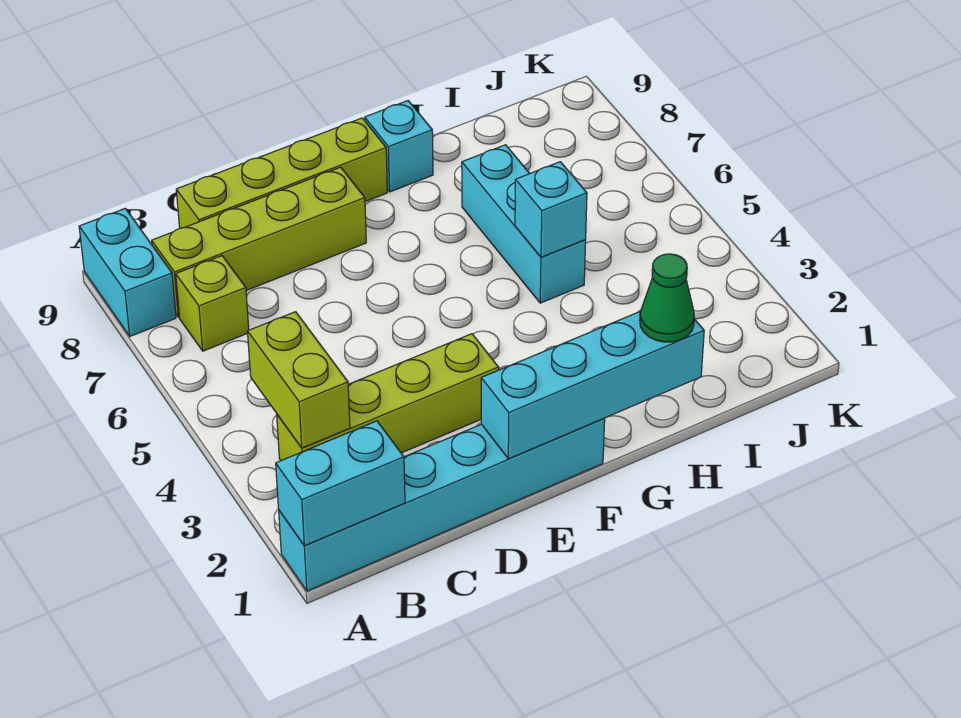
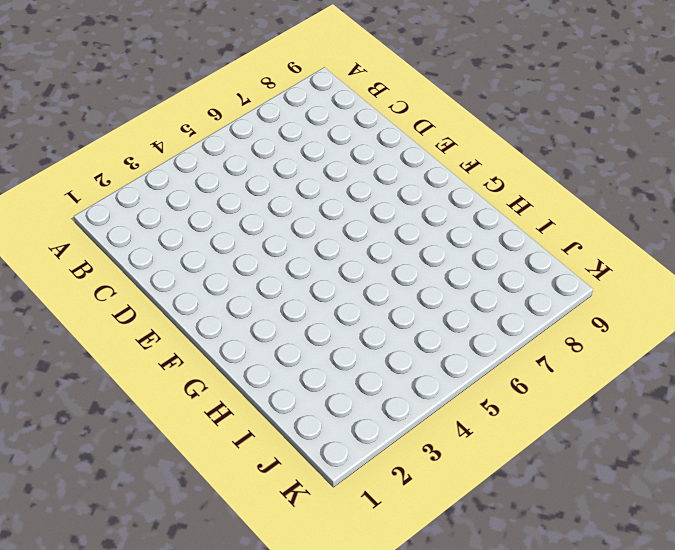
none -> cyan 1x6 brick [279,419,605,591]
none -> cyan 1x2 brick [79,208,176,336]
none -> lime 1x4 brick [277,334,499,461]

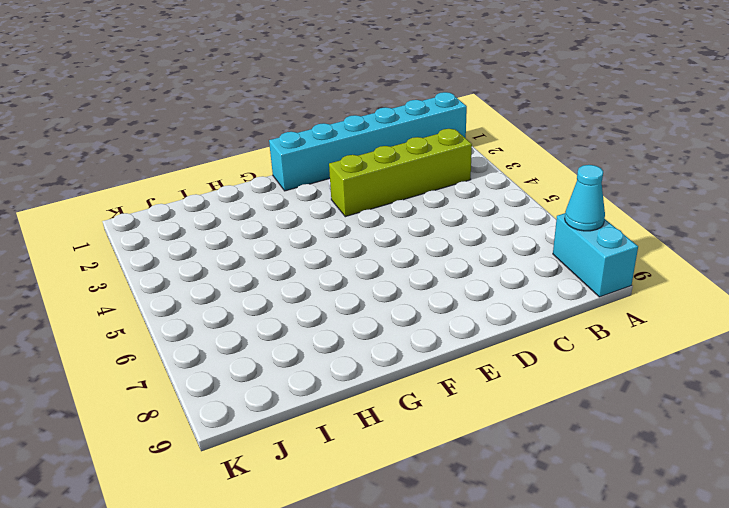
cyan 1x1 cone [565,165,605,231] -> none
none -> lime 1x1 brick [176,256,249,351]
none -> lime 1x4 brick [152,167,366,317]
none -> lime 1x4 brick [176,118,387,228]

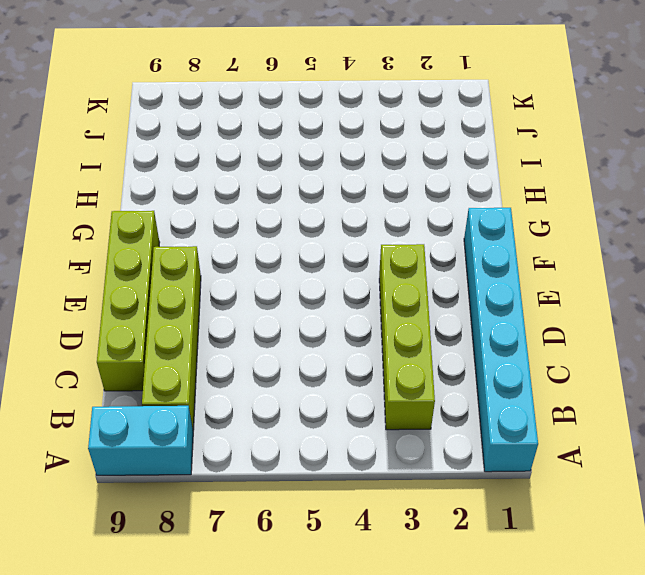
none -> lime 1x1 brick [176,256,249,351]
none -> cyan 1x1 brick [365,101,433,192]
none -> cyan 1x3 brick [462,145,586,303]

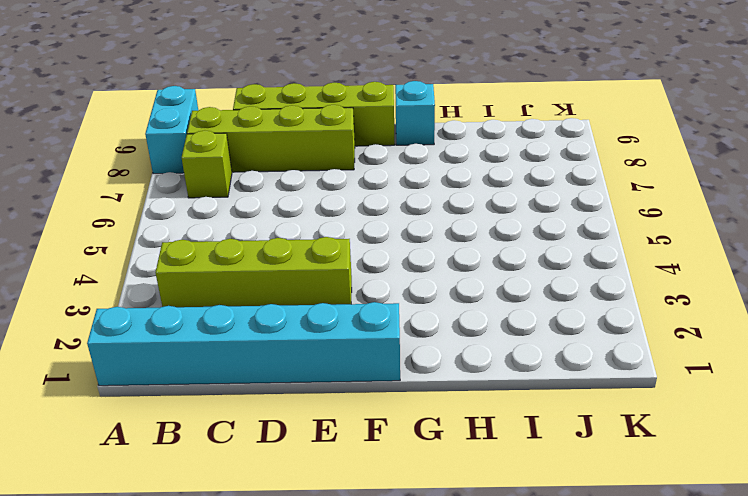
none -> cyan 1x3 brick [462,145,586,303]
none -> cyan 1x2 brick [276,421,405,546]
none -> lime 1x2 brick [247,312,350,448]

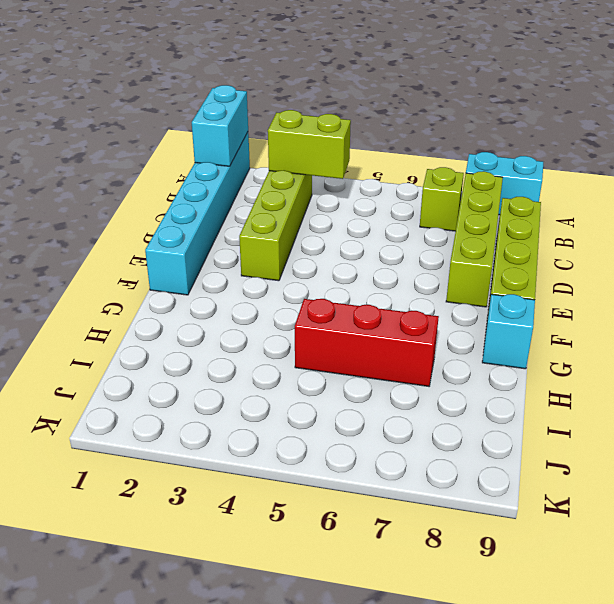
red 1x3 brick [295,299,439,386] -> cyan 1x3 brick [462,145,586,303]
none -> cyan 1x4 brick [481,312,704,459]
none -> cyan 1x1 brick [515,162,587,257]
none -> green 1x1 cone [640,254,694,342]

